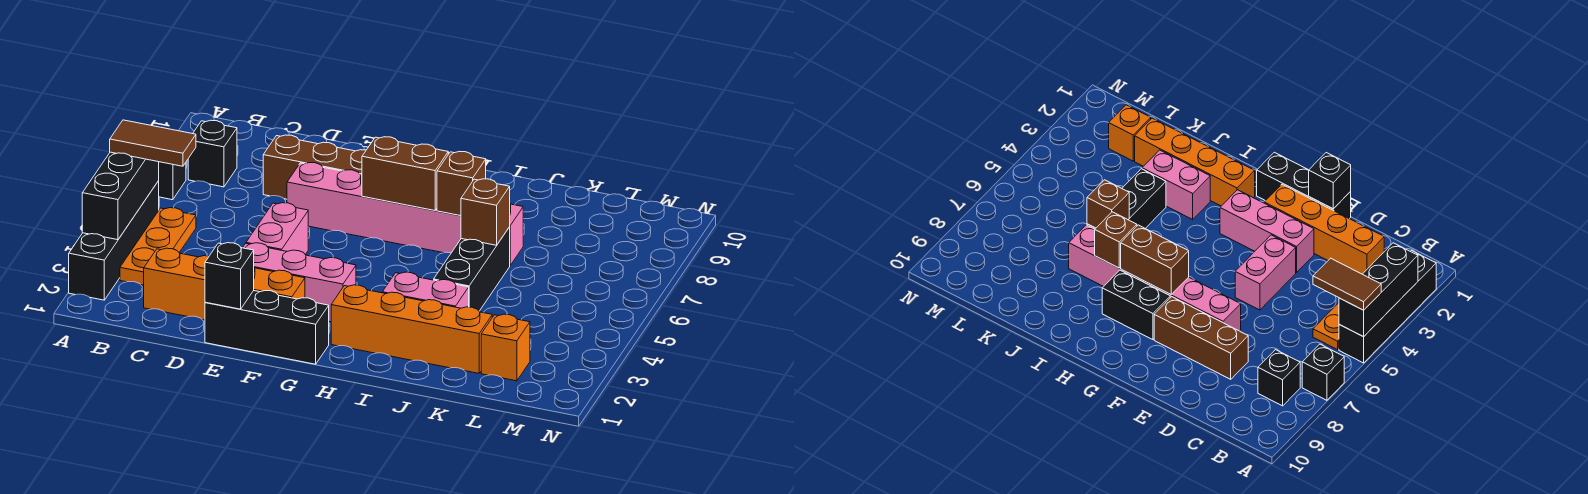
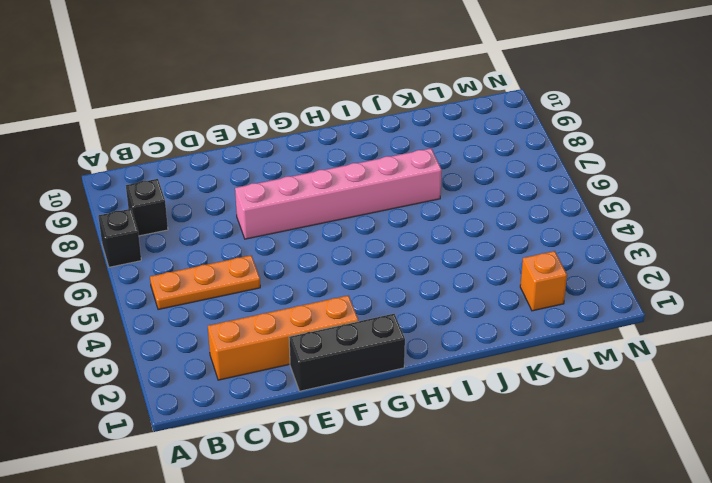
orange 1x3 plate [150,255,260,310] -> orange 1x3 plate turned to [120,208,196,285]
none -> black 1x4 brick [69,181,159,300]
none -> brown 1x3 brick [263,135,366,199]
none -> pink 1x3 brick [243,243,356,322]

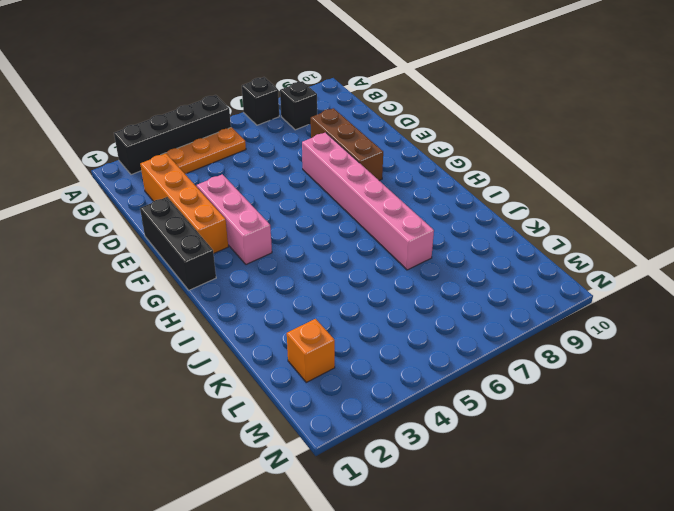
none -> pink 1x2 brick [246,203,308,254]
none -> black 1x2 brick [1102,270,1170,340]
none -> orange 1x4 brick [331,285,492,373]

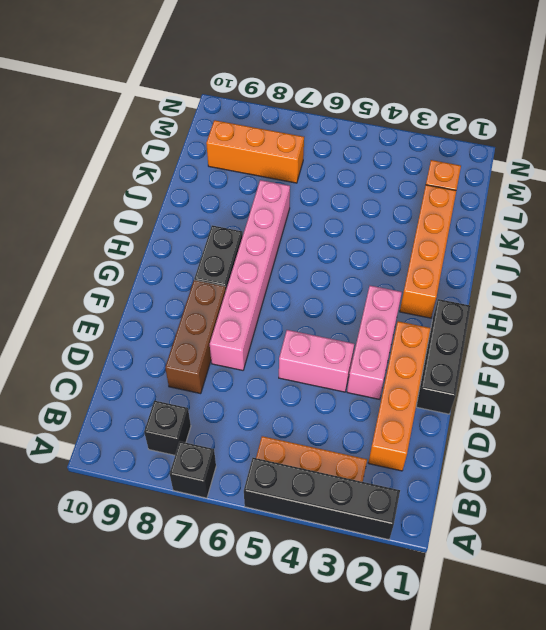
orange 1x3 brick [206,120,304,183] -> none
none -> pink 1x2 brick [382,272,469,308]
none -> black 1x3 brick [434,227,510,311]
none -> black 1x3 brick [82,152,159,240]

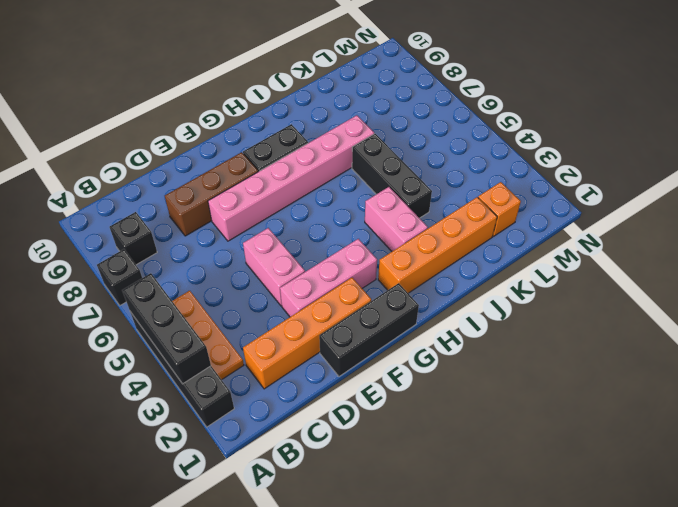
pink 1x2 brick [365,187,428,251] -> pink 1x2 brick turned to [382,272,469,308]
none -> black 1x1 brick [205,243,254,309]
none -> brown 1x2 brick [362,137,448,211]
none -> brown 1x1 brick [437,151,486,216]

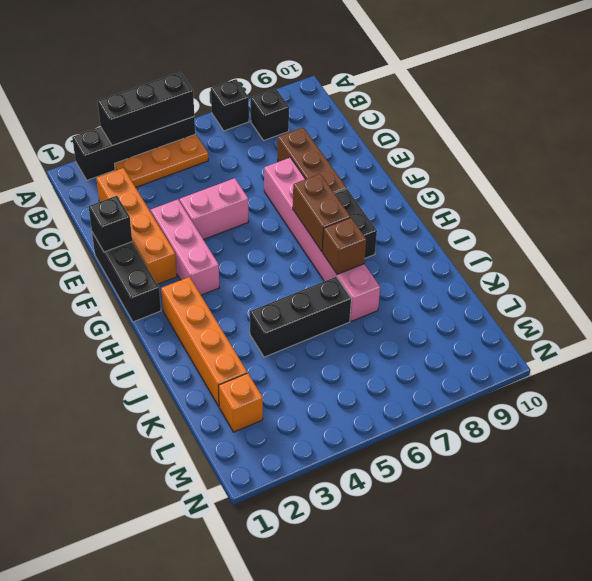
none -> pink 1x2 brick [382,272,469,308]
none -> brown 1x1 brick [461,179,510,245]
none -> brown 1x2 tile [110,120,196,166]

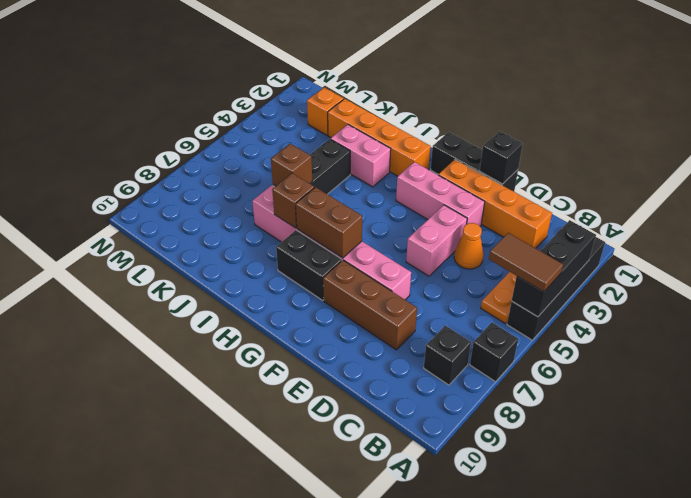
orange 1x1 cone [454,223,483,269] -> none

